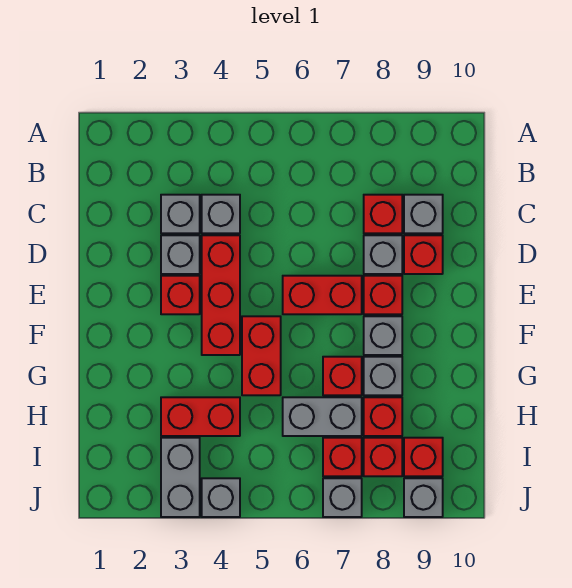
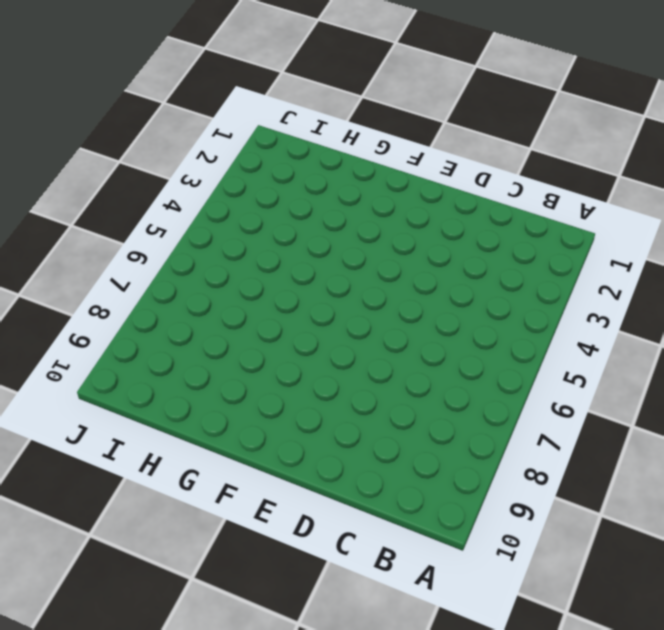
none -> grey 1x1 brick [161,195,200,233]
none -> grey 1x1 brick [202,195,240,233]
none -> red 1x1 brick [364,195,402,233]

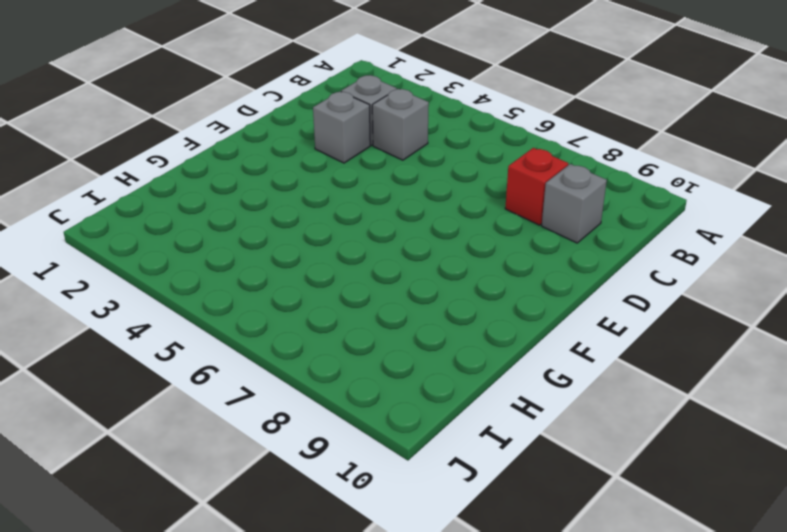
none -> red 1x3 brick [202,235,240,355]
none -> grey 1x1 brick [364,235,402,274]
none -> red 1x1 brick [404,235,443,274]

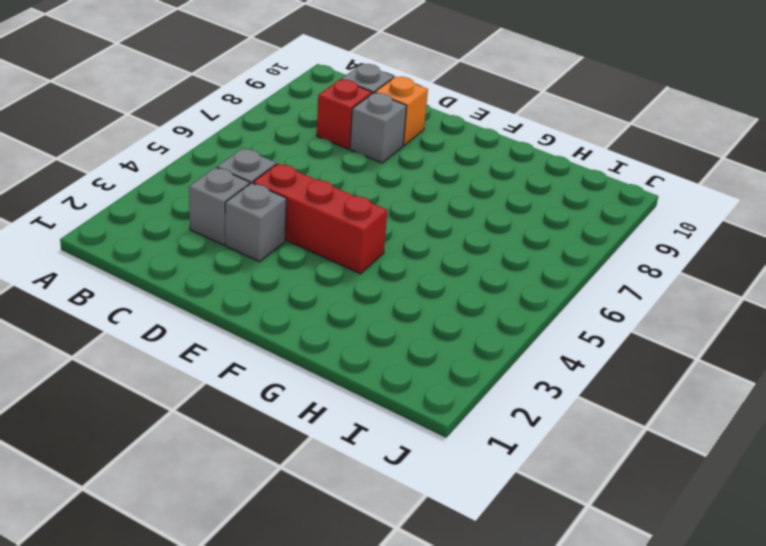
orange 1x1 brick [375,77,428,145] -> red 1x1 brick [404,235,443,274]
none -> red 1x1 brick [161,276,200,314]
none -> red 1x2 brick [283,276,362,314]
none -> red 1x1 brick [364,276,402,314]

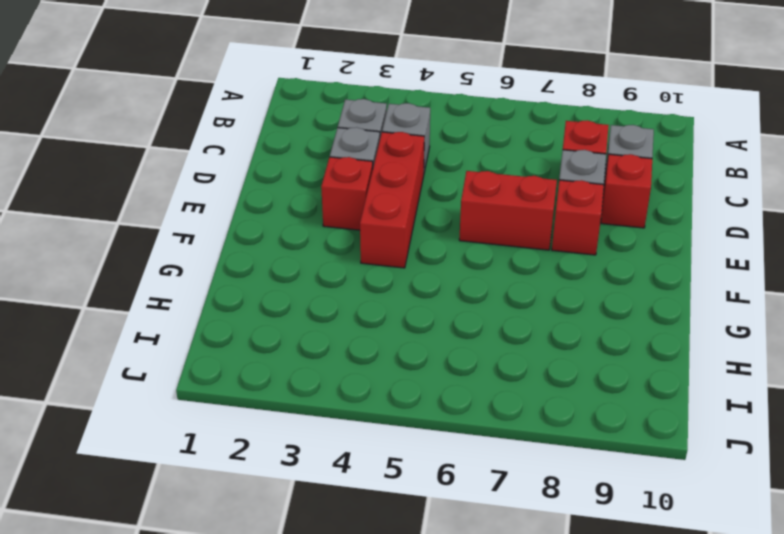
none -> red 1x2 brick [242,316,281,395]
none -> grey 1x1 brick [364,316,402,355]
none -> red 1x1 brick [323,357,362,395]

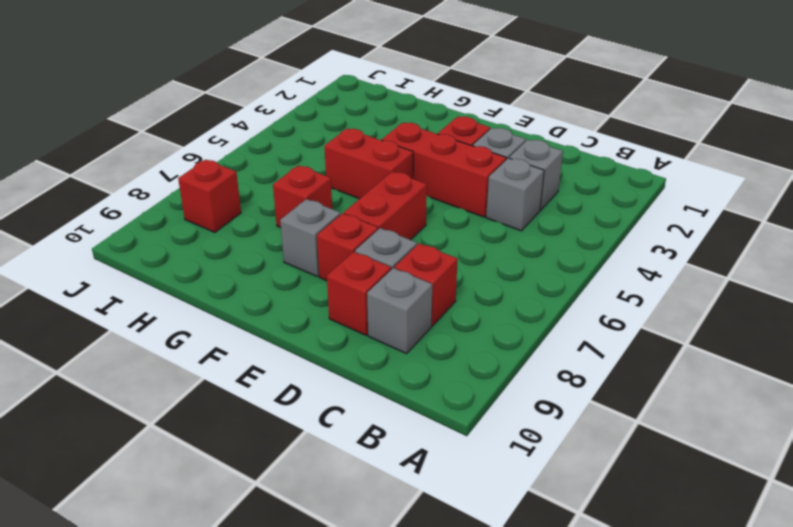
none -> grey 1x1 brick [364,357,402,395]
none -> red 1x2 brick [161,397,240,436]
none -> grey 1x2 brick [283,397,362,436]

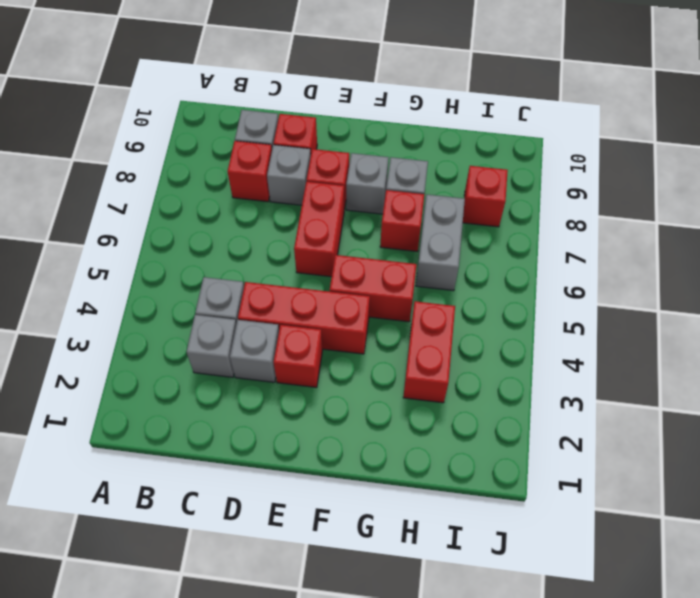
none -> red 1x1 brick [364,397,402,436]
none -> grey 1x2 brick [161,438,200,517]
none -> red 1x1 brick [323,438,362,476]

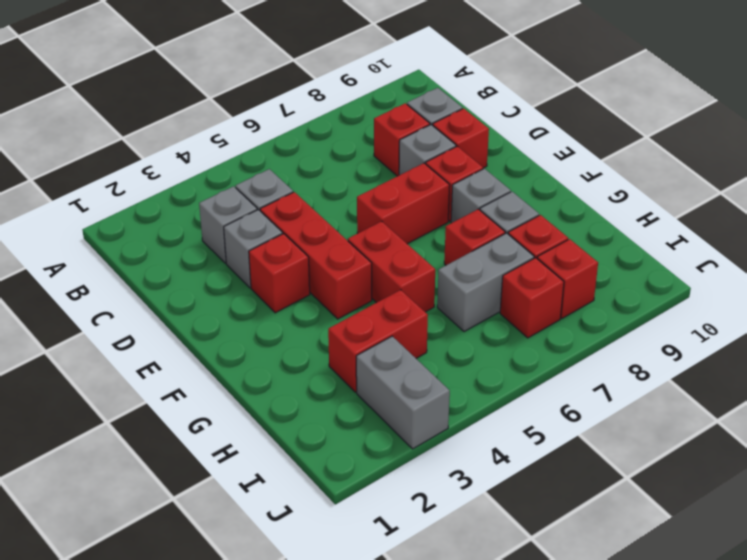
none -> red 1x1 brick [404,438,443,476]
none -> grey 1x1 brick [202,478,240,517]
none -> grey 1x1 brick [323,478,362,517]

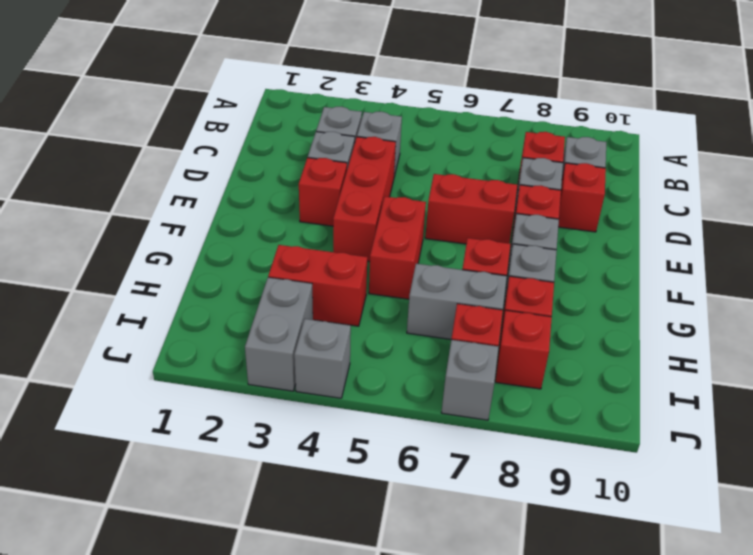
none -> red 1x1 brick [404,438,443,476]
none -> grey 1x1 brick [404,478,443,517]

